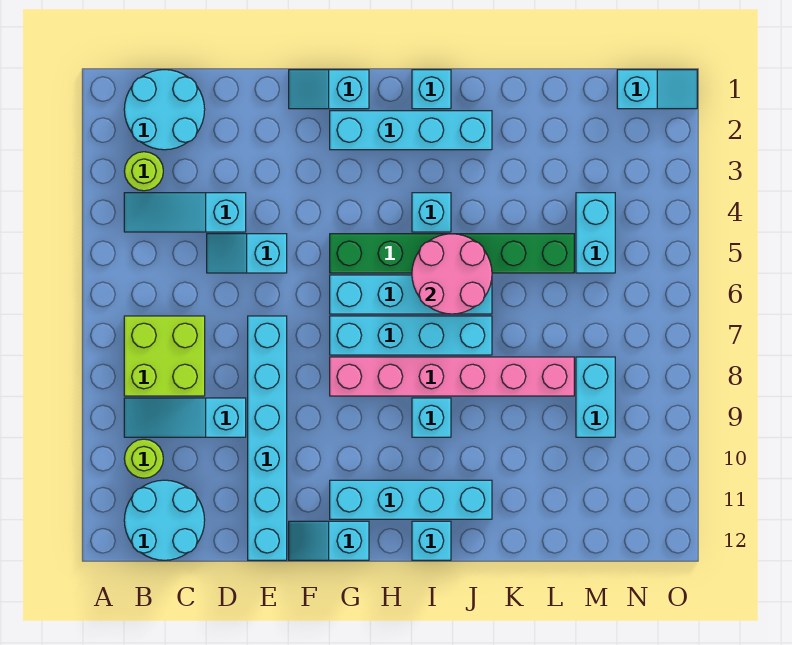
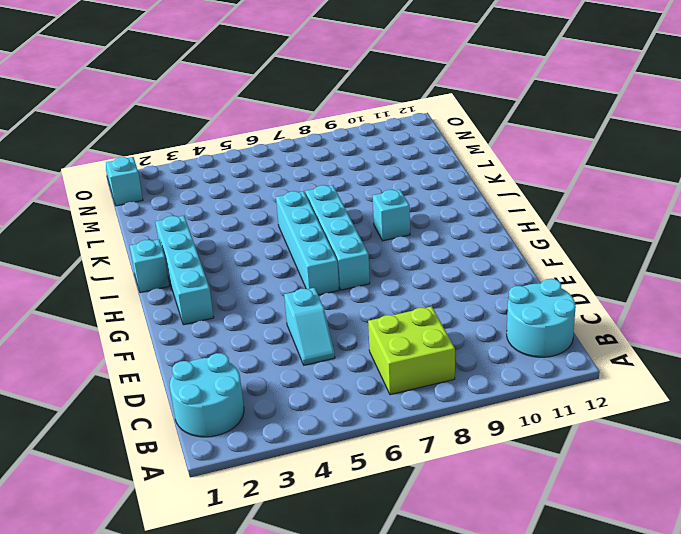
none -> lime 1x1 round brick [124,152,163,191]
none -> cyan 1x3 slope [124,193,246,232]
none -> cyan 1x3 slope [124,398,246,437]

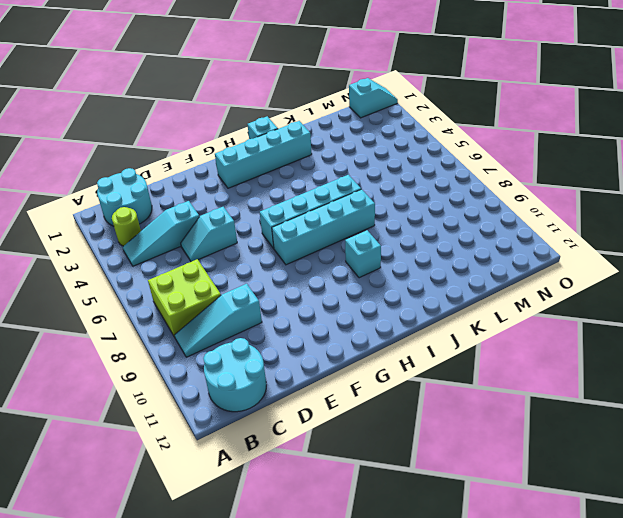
none -> lime 1x1 round brick [124,439,163,478]
none -> cyan 1x6 brick [248,316,287,560]
none -> cyan 1x2 slope [289,70,369,109]

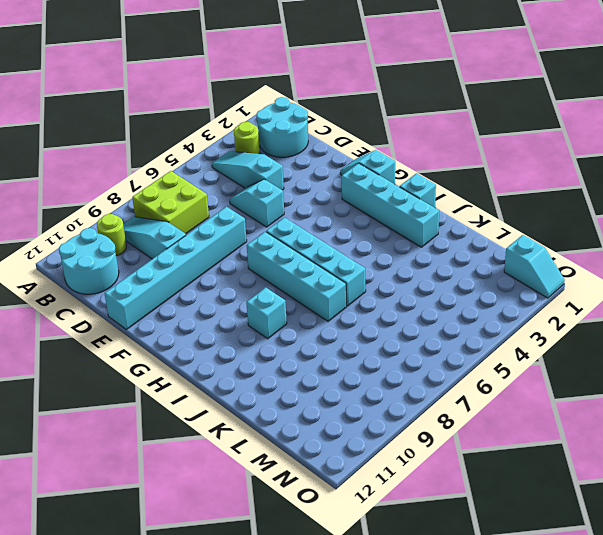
none -> cyan 1x2 slope [289,521,369,560]
none -> green 1x6 brick [330,234,574,273]
none -> pink 1x6 brick [330,357,574,396]

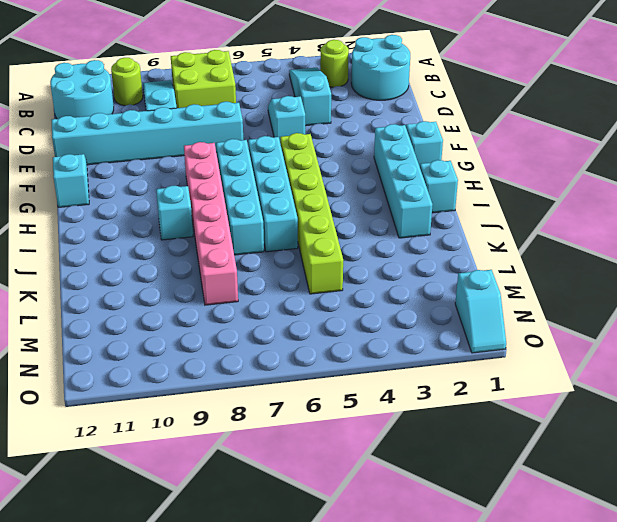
lime 1x6 brick [280,133,343,294] -> green 1x6 brick [330,234,574,273]
none -> cyan 1x4 brick [330,480,492,519]
none -> cyan 1x1 brick [412,193,451,232]
none -> cyan 1x1 brick [412,521,451,560]

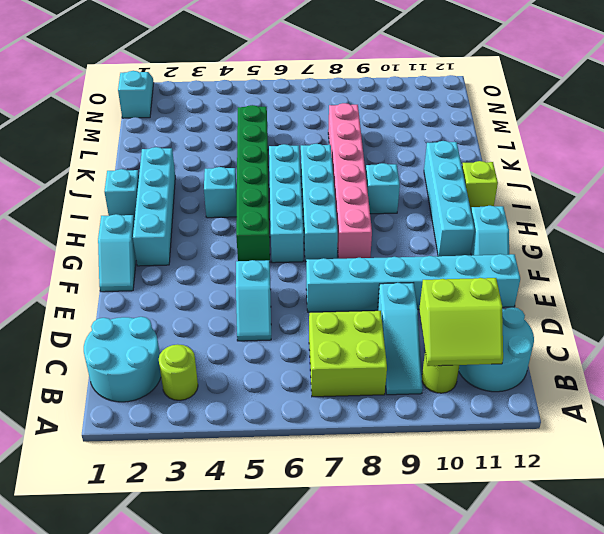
lime 2x2 slope [419,278,503,366] -> none
lime 1x1 brick [462,161,498,209] -> cyan 1x1 brick [412,521,451,560]
none -> cyan 1x3 slope [124,193,246,232]
none -> cyan 1x2 brick [576,193,615,273]
none -> cyan 1x2 brick [576,357,615,437]

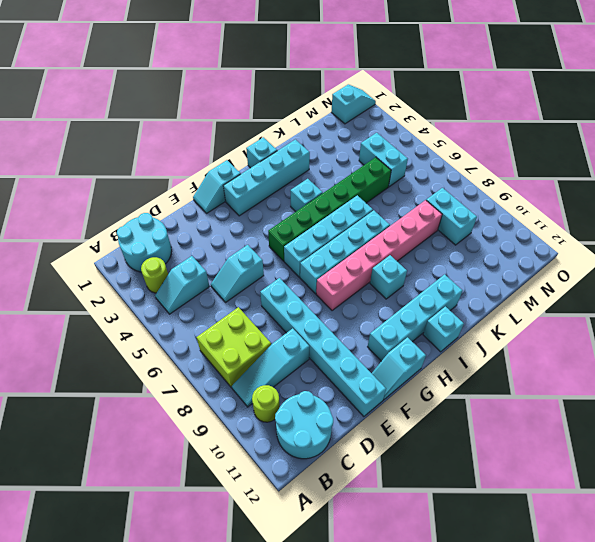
cyan 1x2 slope [155,256,209,314] -> cyan 1x3 slope [124,193,246,232]
none -> pink 2x2 round brick [412,234,492,314]

